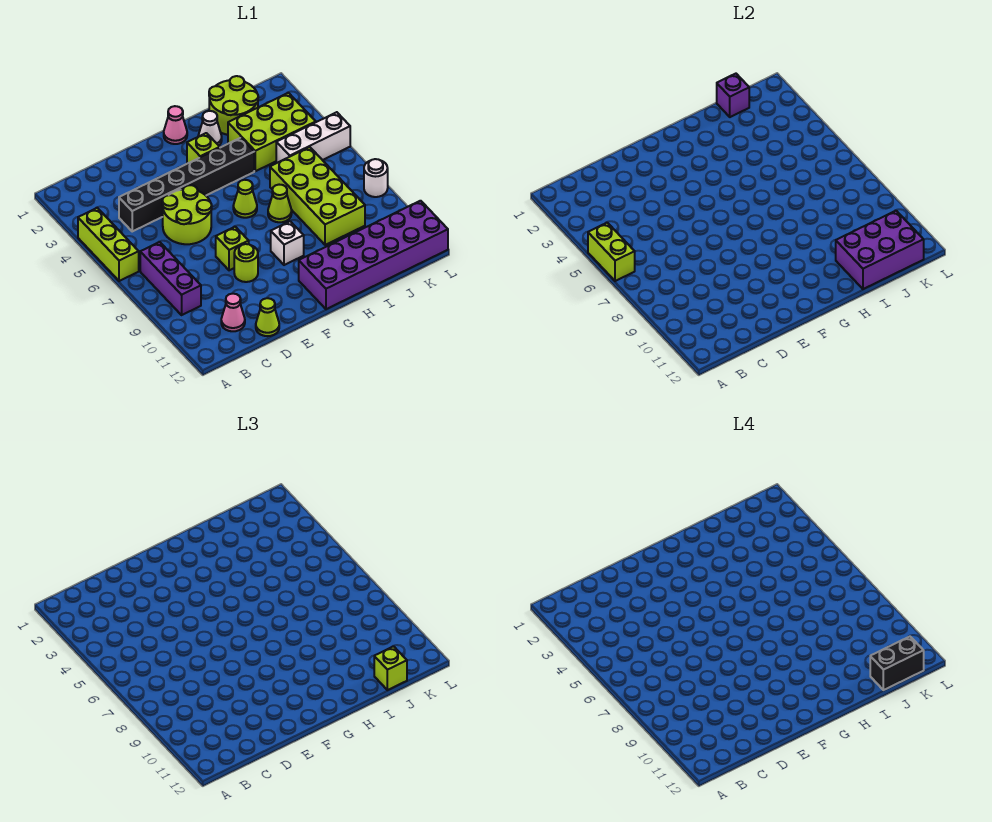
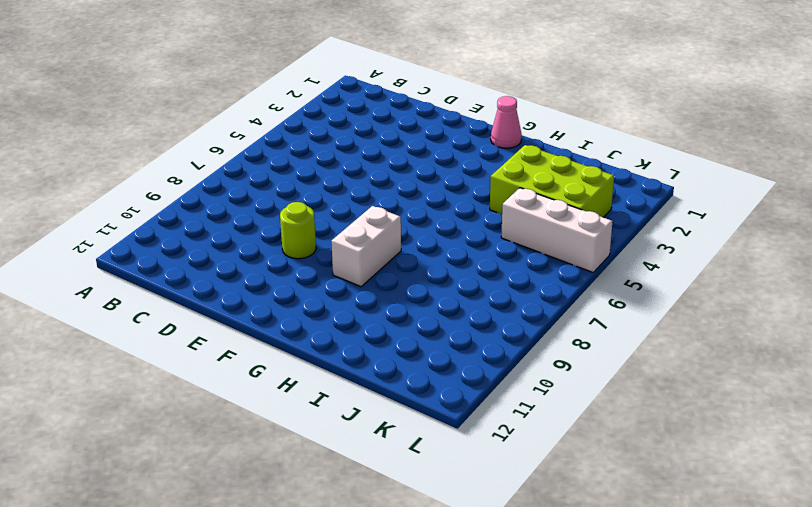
white 1x2 brick [331,206,401,287] -> white 1x1 brick [271,221,304,265]
none -> lime 1x3 brick [78,208,139,281]
none -> purple 1x3 brick [140,242,201,315]
none -> black 1x6 brick [119,138,254,231]

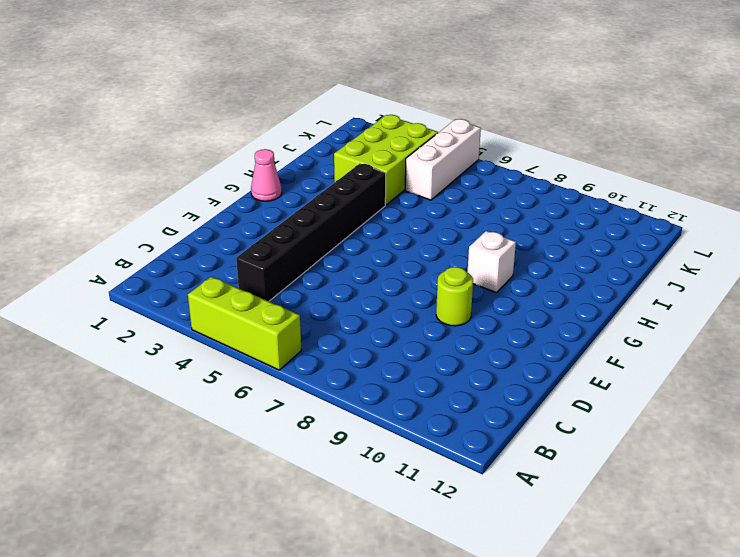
none -> purple 1x3 brick [140,242,201,315]
none -> pink 1x1 cone [221,294,245,331]
none -> lime 2x2 round brick [162,185,212,244]

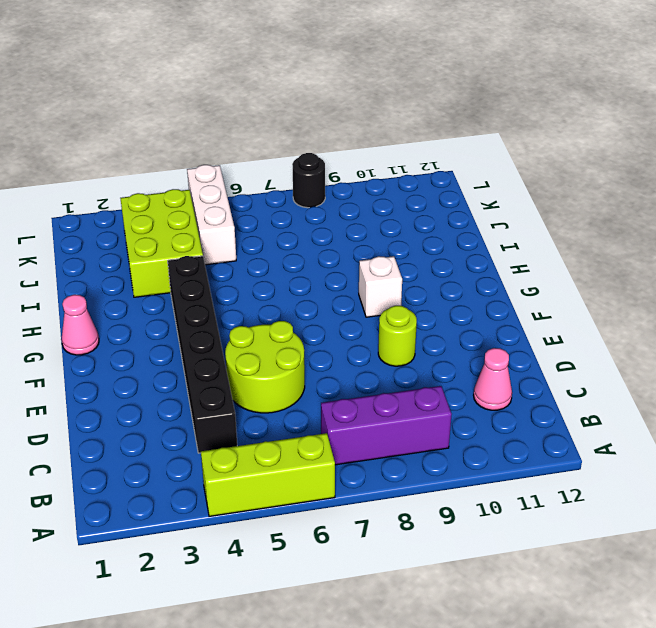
black 1x1 round brick [292,153,325,208] -> white 1x1 round brick [364,159,388,197]
none -> lime 1x1 cone [256,298,279,336]
none -> lime 1x1 brick [216,227,249,270]
none -> lime 1x1 brick [187,133,220,163]

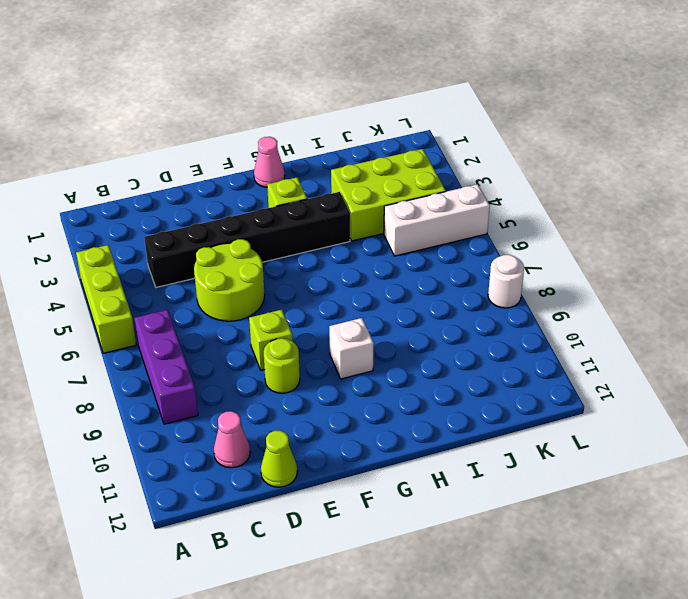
none -> lime 1x1 cone [233,180,257,218]
none -> purple 2x6 brick [299,201,448,309]
none -> white 1x1 cone [198,111,222,145]

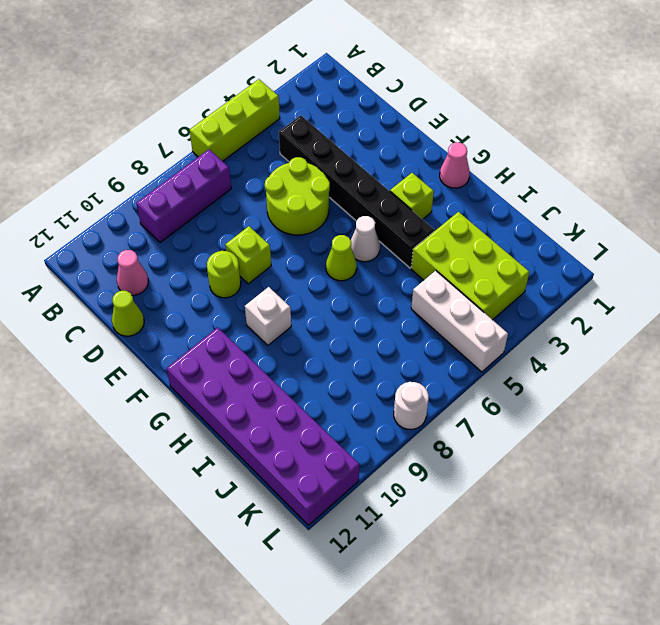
white 1x1 cone [351,216,380,262] -> white 1x1 cone moved to [198,111,222,145]
none -> lime 1x1 cone [268,185,292,222]
none -> lime 2x2 round brick [209,76,258,135]
none -> lime 2x4 brick [270,147,365,245]

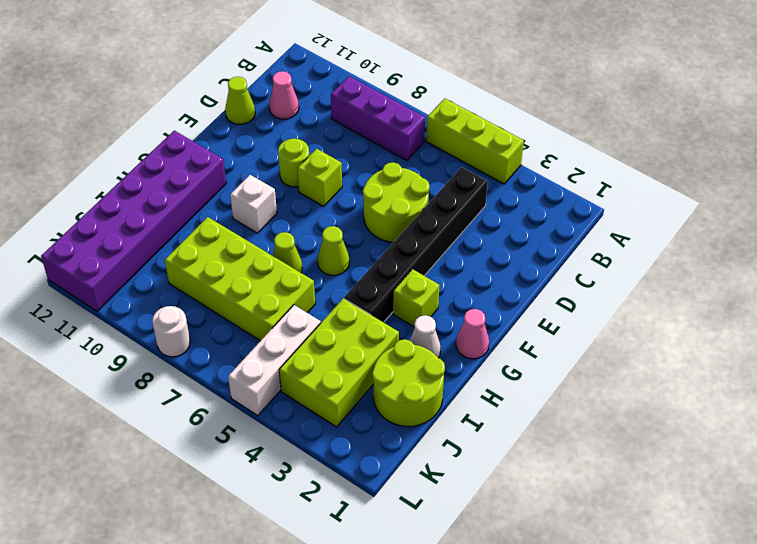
none -> lime 1x2 brick [588,223,635,281]
none -> purple 2x3 brick [836,211,924,289]
none -> purple 1x1 brick [717,74,749,117]

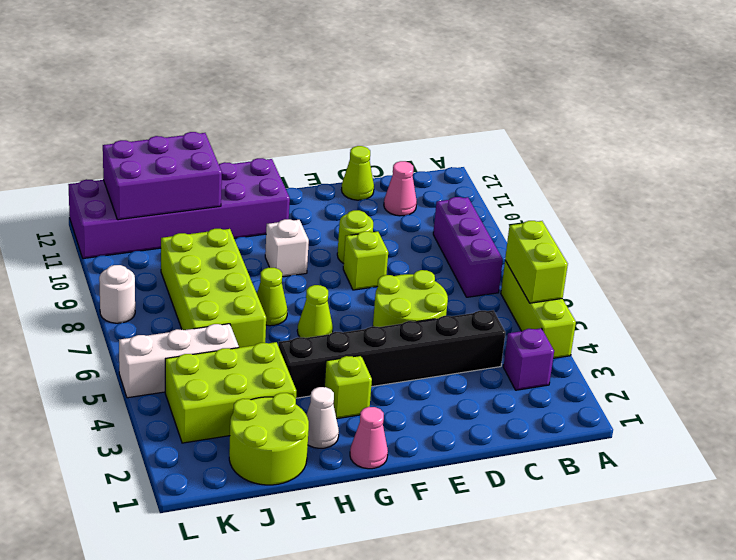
purple 1x1 brick [503,328,554,390] -> purple 1x1 brick moved to [717,74,749,117]
none -> lime 1x1 brick [374,646,407,690]
none -> black 1x2 brick [870,637,924,690]

